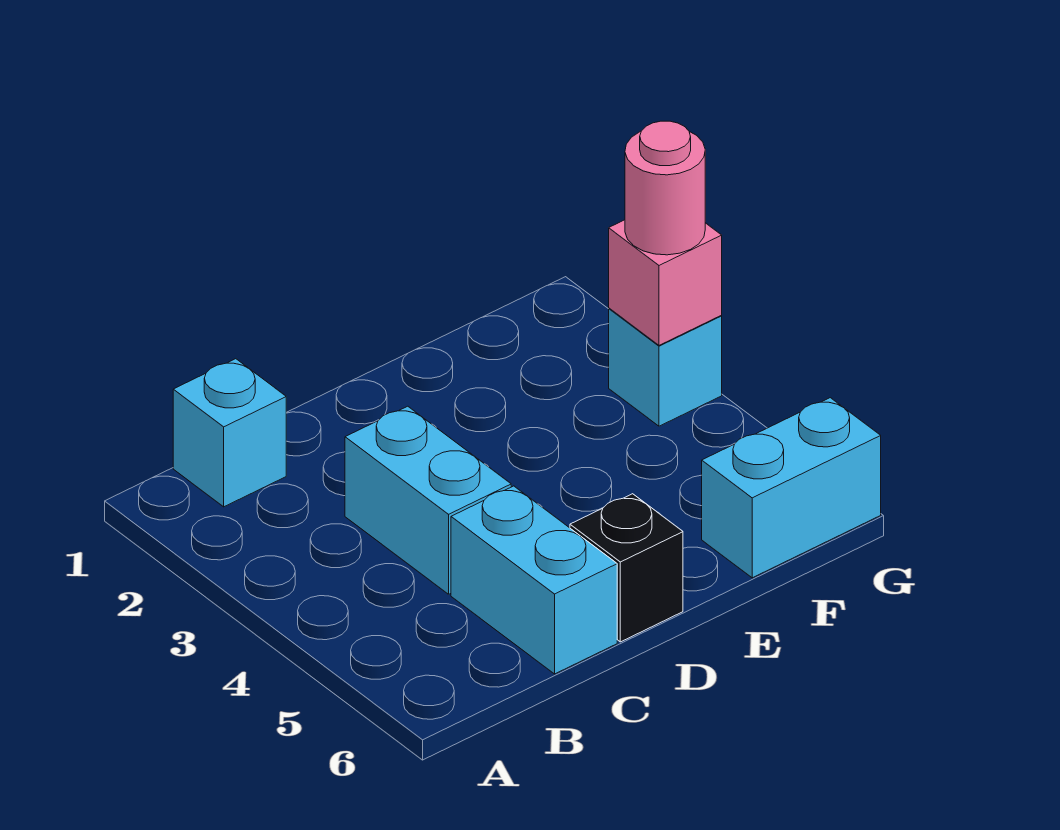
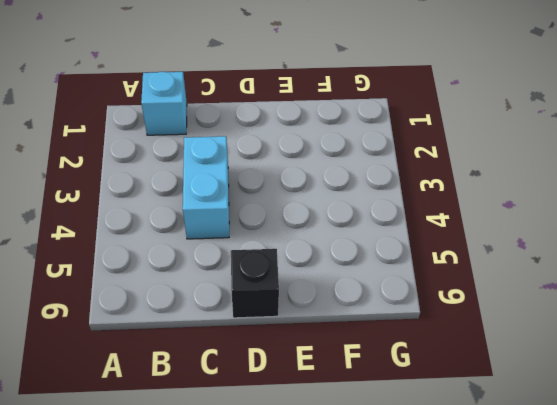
none -> cyan 1x2 brick [451,486,617,674]
none -> cyan 1x2 brick [702,398,881,578]

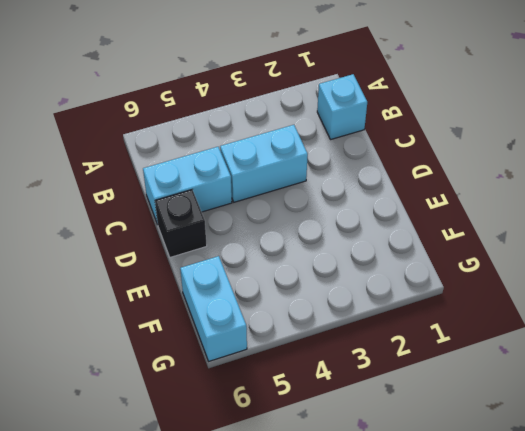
none -> cyan 1x1 brick [609,308,722,426]
none -> pink 1x1 brick [609,220,722,345]

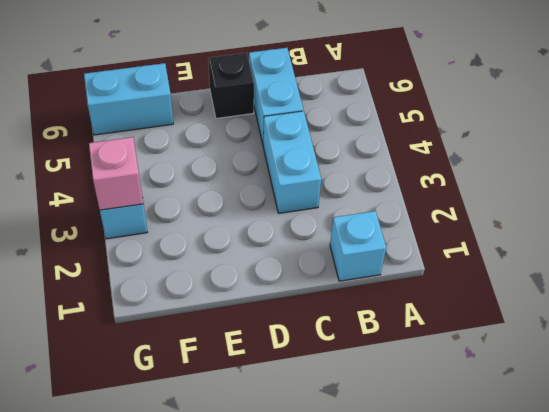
none -> pink 1x1 round brick [625,121,705,255]

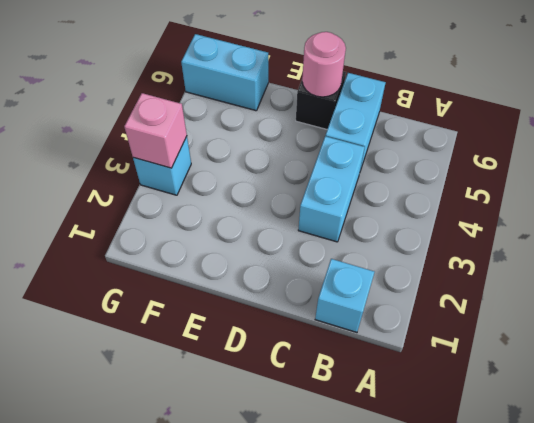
pink 1x1 round brick [302,32,346,97] -> pink 1x1 round brick moved to [625,121,705,255]

